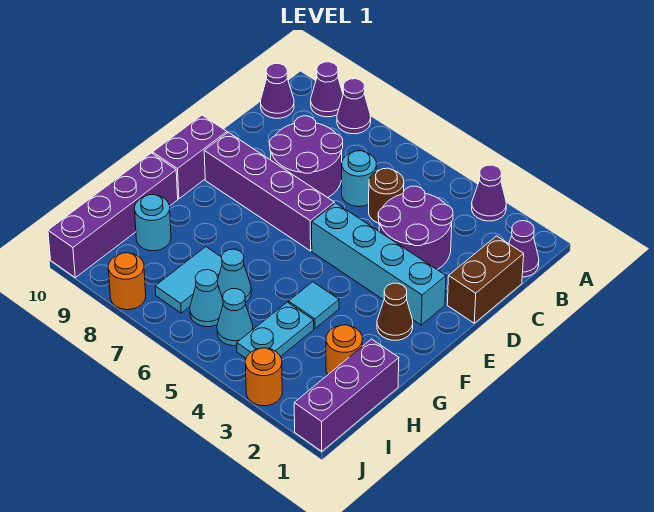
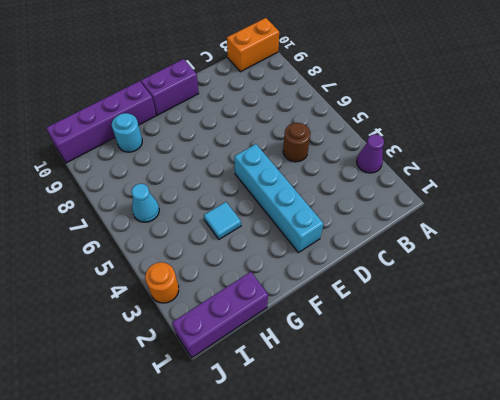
orange 1x2 brick [227,18,279,72] -> purple 1x1 cone [261,64,294,118]
none -> purple 1x1 cone [337,79,371,134]
none -> purple 1x1 cone [311,62,343,117]
none -> purple 1x1 cone [509,221,539,277]

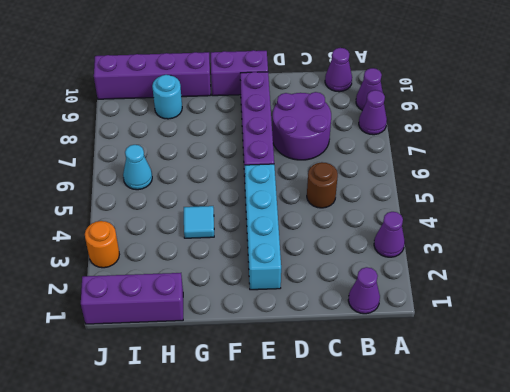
none -> brown 1x2 brick [447,236,524,323]
none -> purple 2x2 round brick [378,186,453,269]
none -> cyan 1x1 round brick [342,151,376,207]

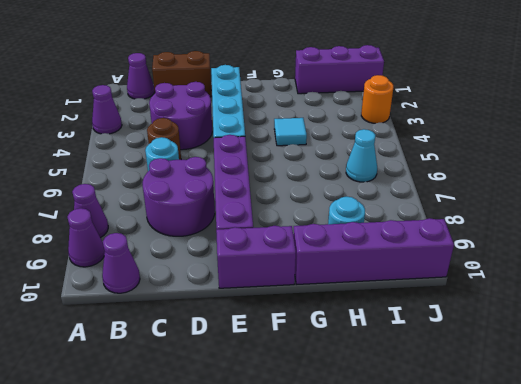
none -> brown 1x1 cone [377,283,413,340]
none -> orange 1x1 round brick [326,325,362,374]
none -> cyan 1x2 plate [237,302,314,358]

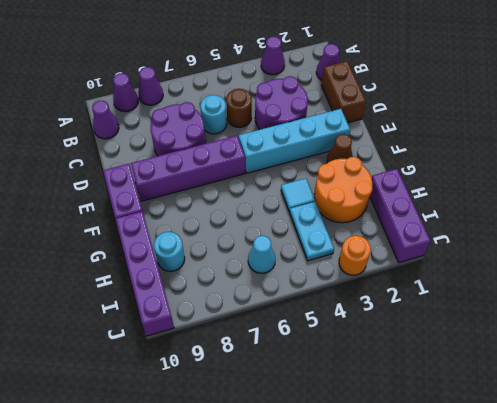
orange 2x2 round brick [314,157,372,223] -> orange 1x1 round brick [326,325,362,374]
none -> cyan 1x1 cone [218,249,251,303]
none -> cyan 1x2 tile [155,247,222,313]
none -> cyan 1x1 cone [217,289,253,346]

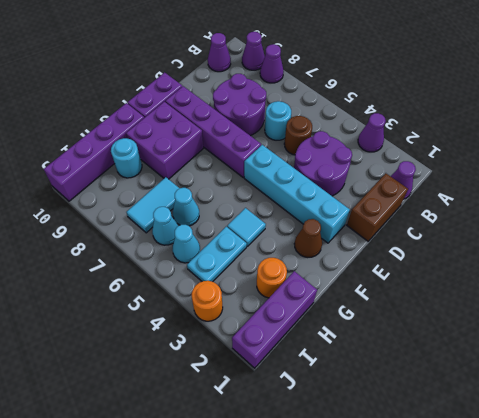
purple 2x2 brick [126,102,203,179] -> none
none -> orange 1x1 round brick [108,253,146,310]

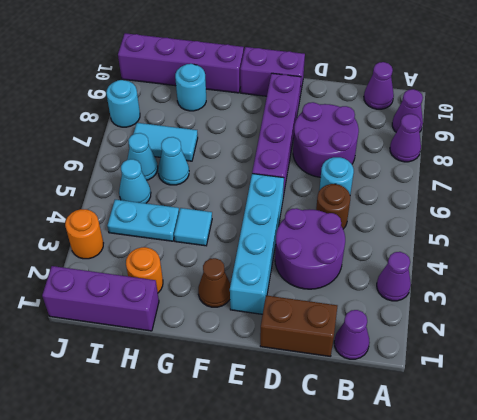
cyan 1x1 round brick [106,80,140,127] -> orange 1x1 round brick [108,253,146,310]

